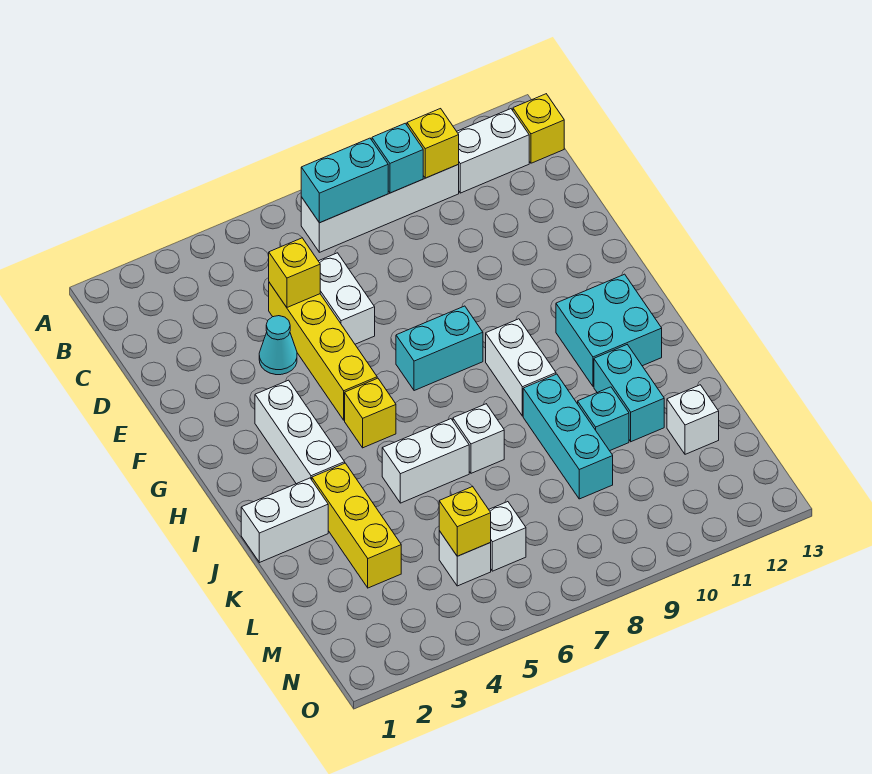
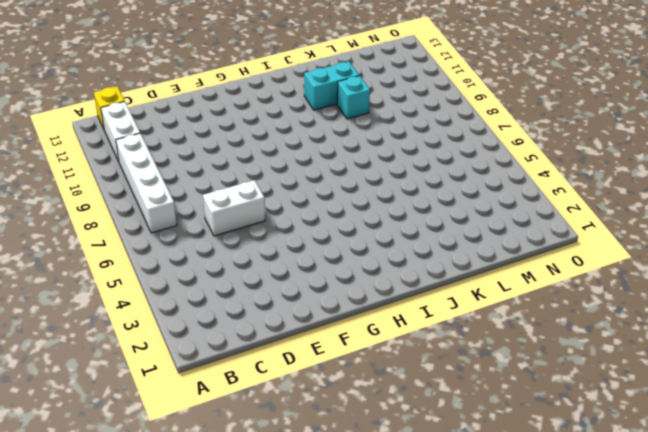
none -> yellow 1x4 brick [269,283,377,420]
none -> cyan 1x1 cone [259,316,297,375]
none -> white 1x3 brick [255,380,345,484]

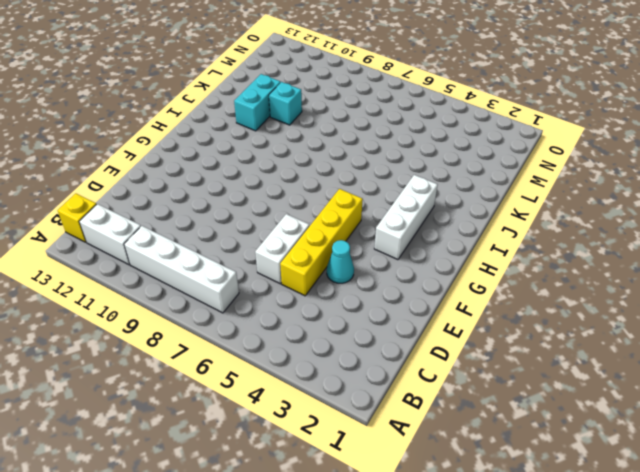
none -> cyan 1x2 brick [396,306,483,391]
none -> yellow 1x1 brick [345,378,396,448]
none -> white 1x2 brick [486,319,556,416]

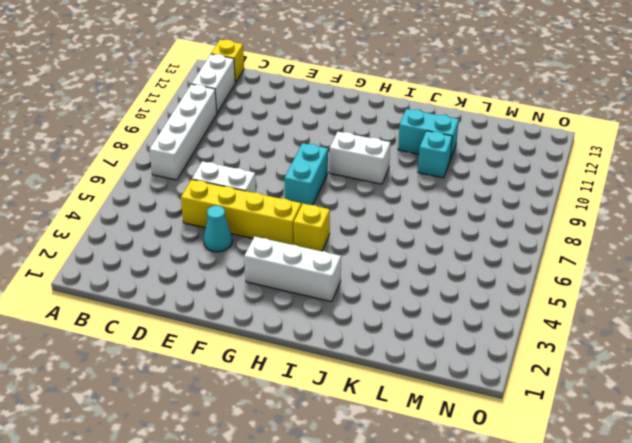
none -> cyan 2x2 brick [556,274,662,386]
none -> white 1x2 brick [241,478,328,563]
none -> yellow 1x3 brick [312,463,401,588]

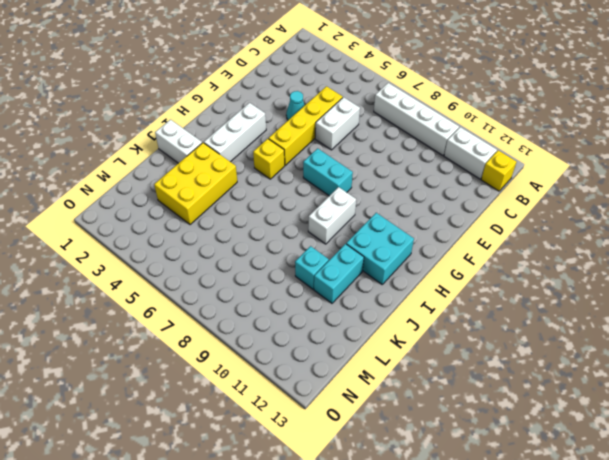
yellow 2x3 brick [154,143,237,225] -> yellow 1x3 brick [312,463,401,588]
none -> white 1x2 brick [382,419,469,503]
none -> white 1x1 brick [453,404,504,473]
none -> cyan 1x3 brick [523,374,613,499]

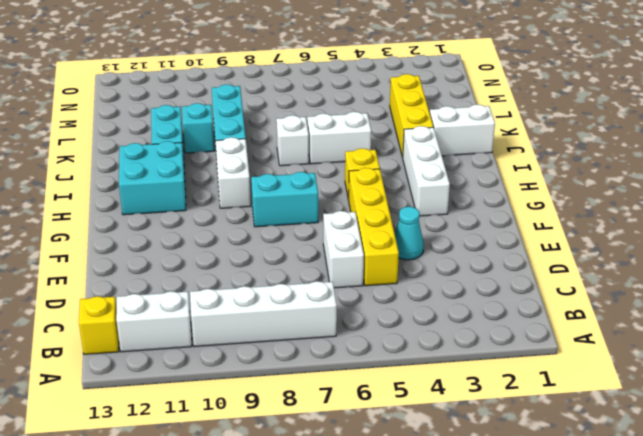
none -> white 1x1 brick [667,385,719,454]
none -> white 1x1 brick [439,531,491,586]
none -> white 1x1 brick [489,502,526,571]

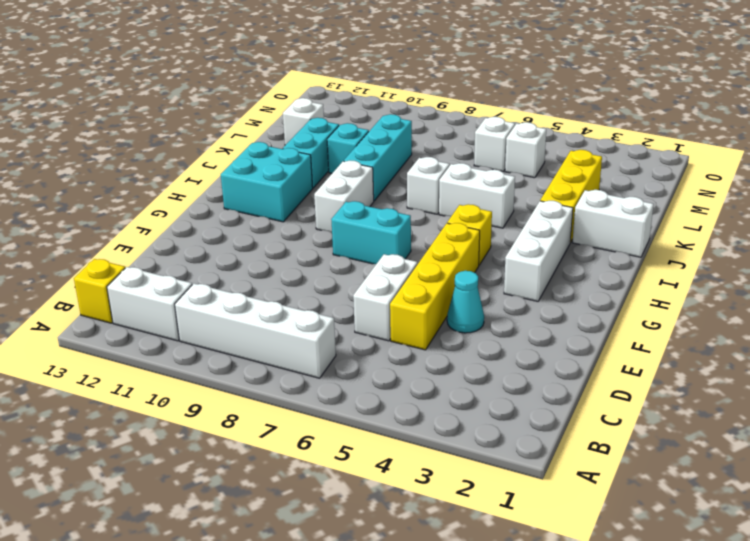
none -> cyan 1x2 brick [301,138,388,223]
none -> cyan 1x1 brick [372,123,423,193]
none -> yellow 1x1 brick [407,109,459,178]

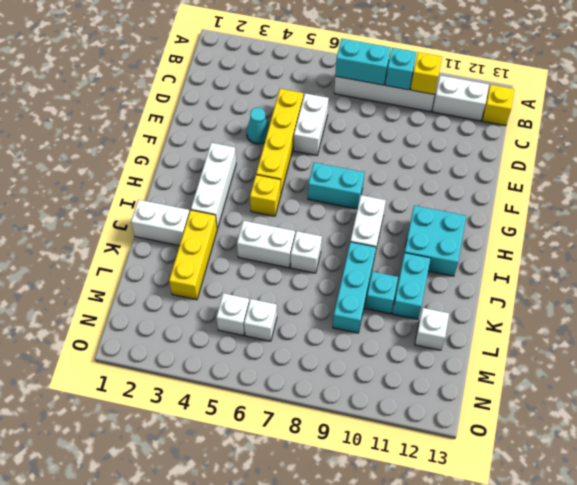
none -> yellow 1x1 brick [269,238,320,307]
none -> yellow 1x1 brick [439,487,491,556]

